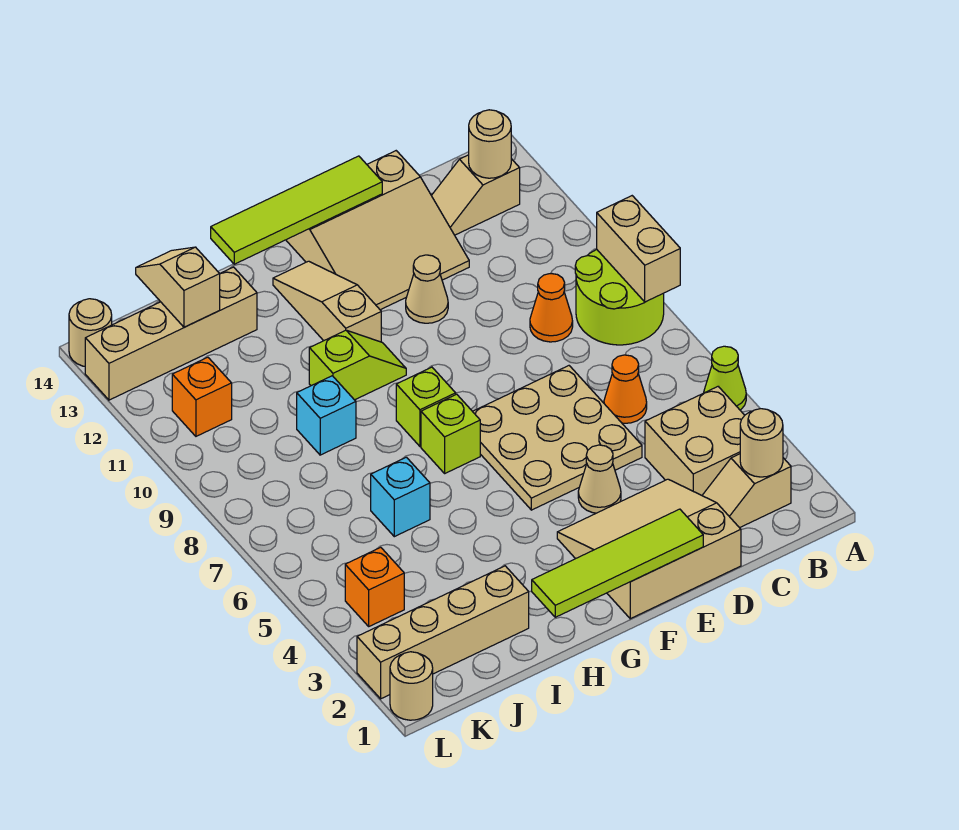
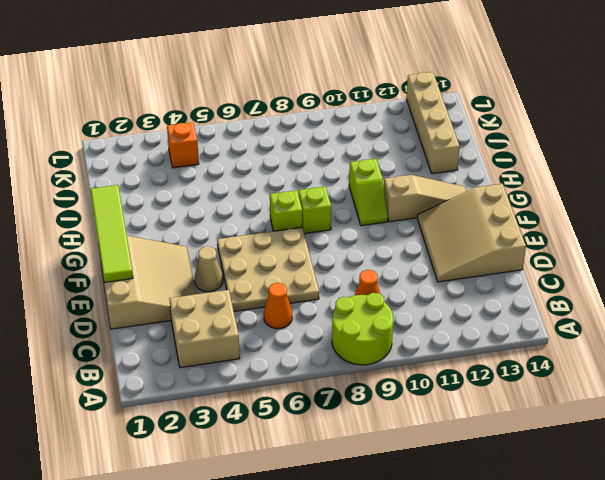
none -> lime 1x1 cone [704,346,746,410]
none -> tan 1x2 slope [702,454,791,528]
none -> tan 1x2 slope [431,155,520,235]
none -> tan 1x1 cone [406,255,448,323]

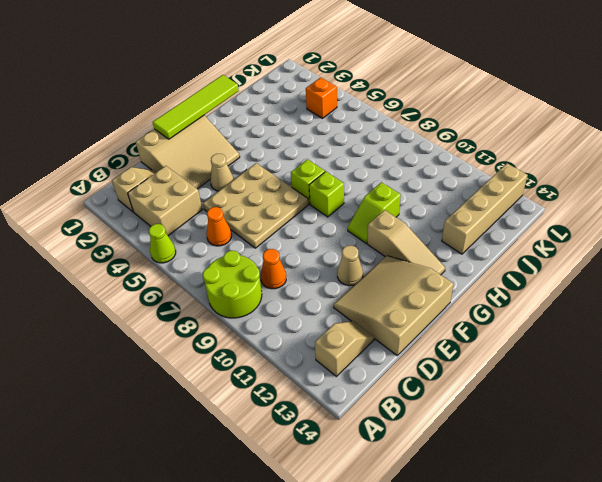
none -> tan 1x4 brick [357,566,529,699]
none -> cyan 1x1 brick [371,457,430,537]
none -> cyan 1x1 brick [297,376,356,455]
none -> orange 1x1 brick [172,357,232,436]

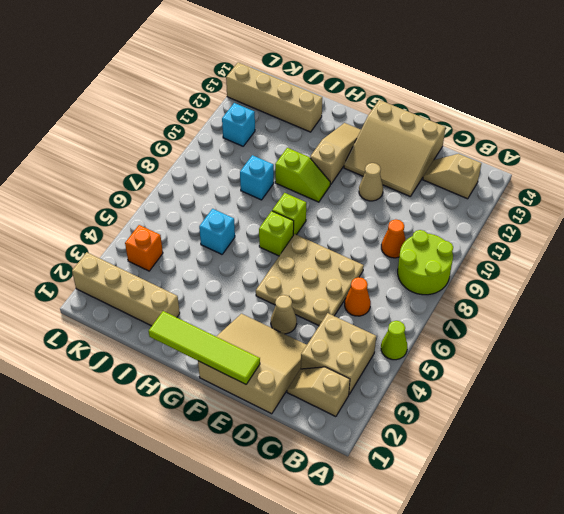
cyan 1x1 brick [222,103,255,146] -> orange 1x1 brick [172,357,232,436]
none -> tan 1x1 round brick [390,652,433,720]
none -> tan 1x1 round brick [69,299,112,366]
none -> tan 1x2 brick [597,196,680,302]
none -> tan 1x1 round brick [740,409,783,477]

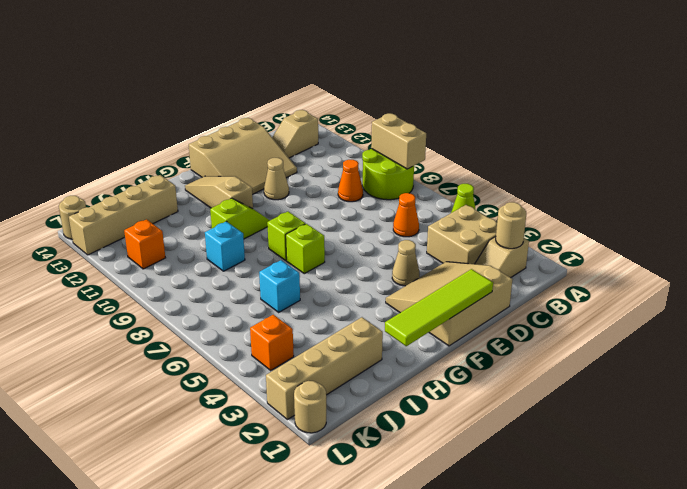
none -> tan 3x3 plate [473,366,642,510]
none -> tan 1x1 round brick [469,110,511,178]
none -> lime 1x4 tile [211,156,382,264]
none -> tan 1x2 slope [136,247,220,327]

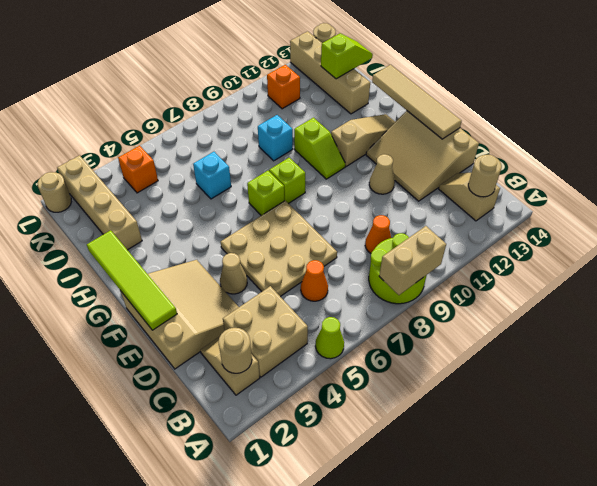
tan 1x4 tile [372,65,462,139] -> lime 1x4 tile [211,156,382,264]
lime 1x2 slope [321,33,373,79] -> tan 1x2 slope [136,247,220,327]

